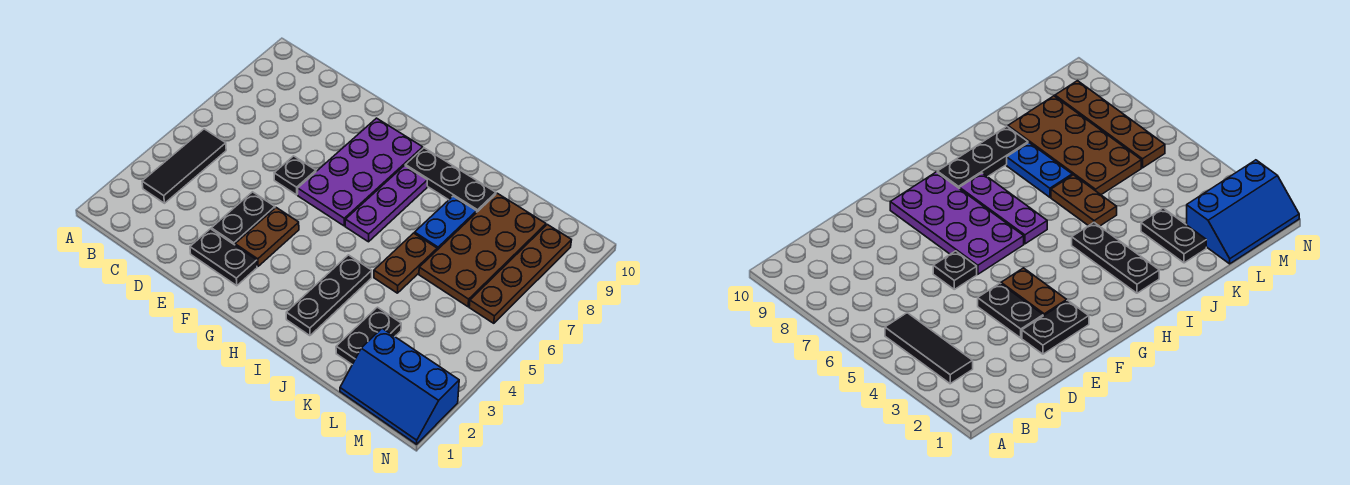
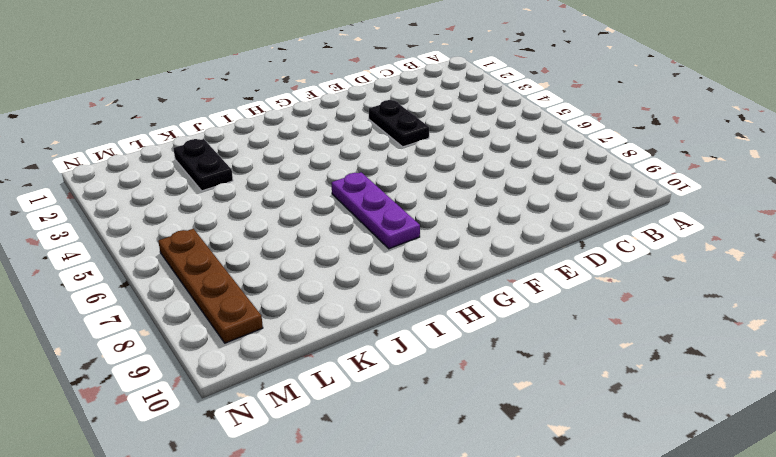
none -> black 1x3 tile [142,129,226,203]
none -> black 1x2 plate [190,229,257,286]
none -> black 1x1 plate [274,156,316,195]

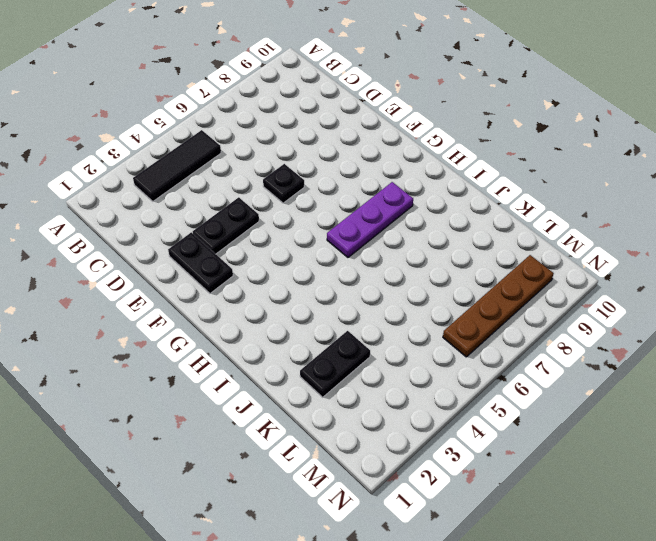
none -> brown 1x2 plate [235,208,299,266]
none -> purple 2x4 plate [298,118,423,226]
none -> black 1x3 plate [405,148,496,212]

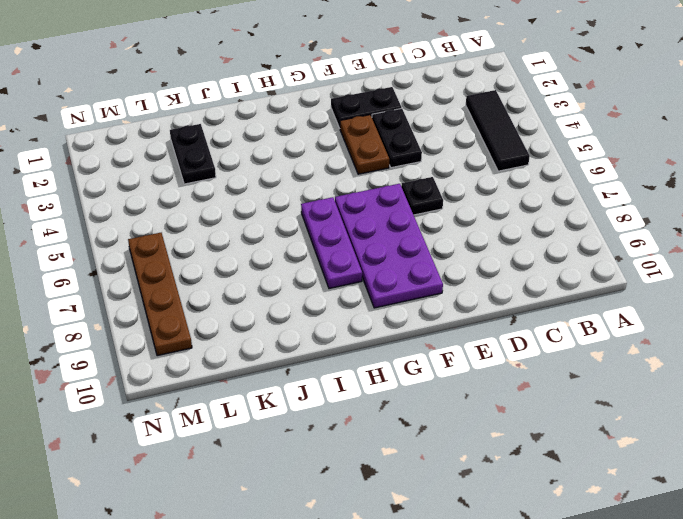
none -> black 1x3 plate [405,148,496,212]
none -> black 1x3 plate [286,255,372,336]
none -> brown 1x2 plate [374,233,437,293]

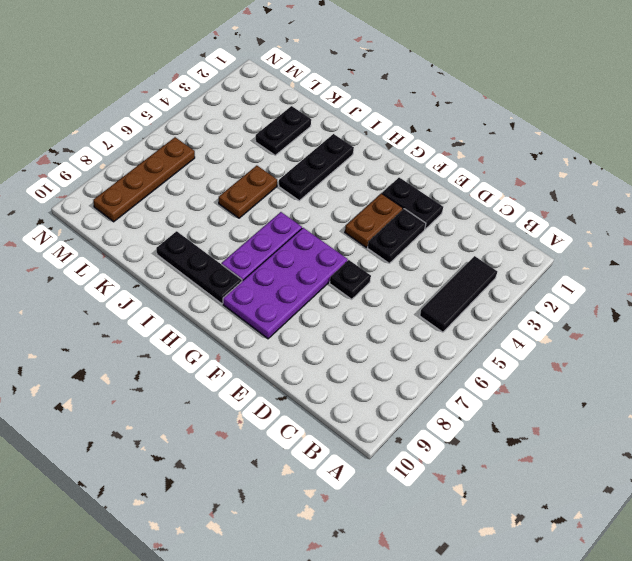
none -> blue 1x2 plate [415,196,477,250]
none -> brown 2x4 plate [419,193,546,307]
none -> blue 2x3 slope [340,328,459,444]

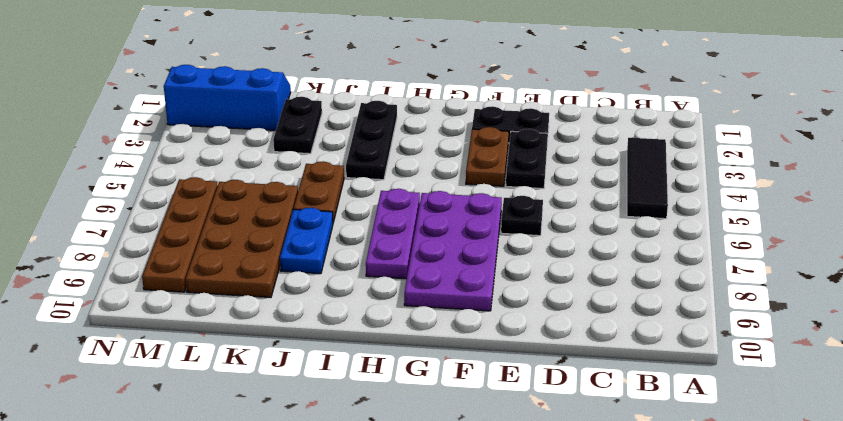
none -> black 1x3 plate [405,148,496,212]

